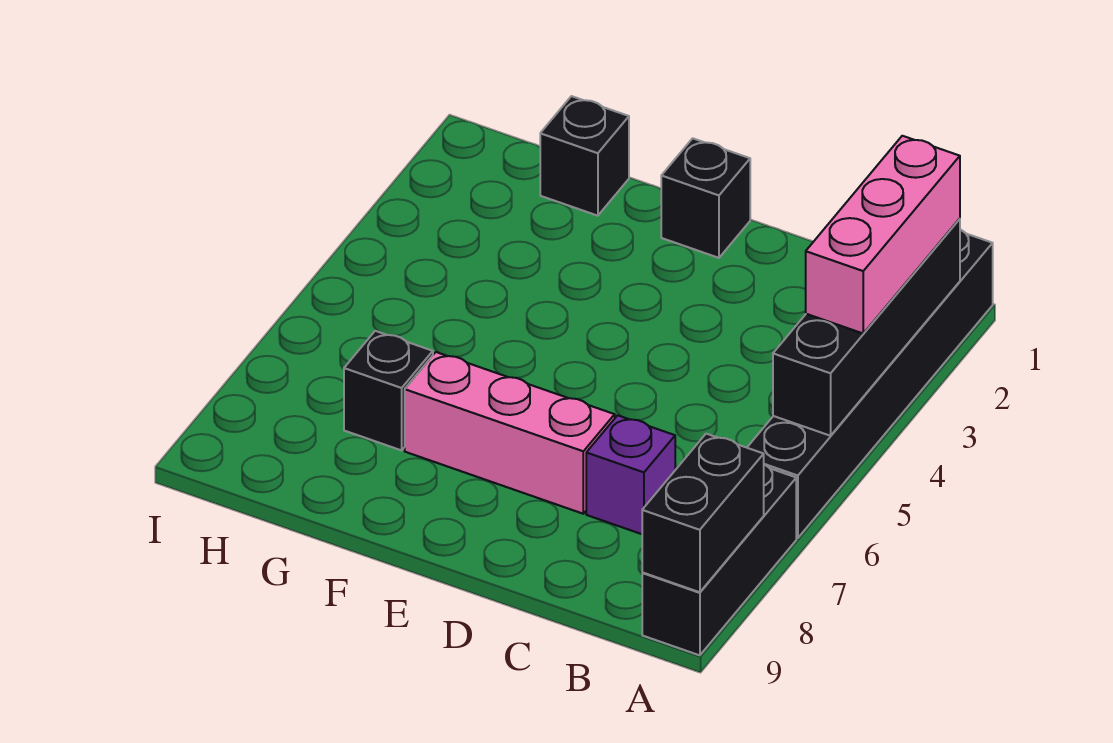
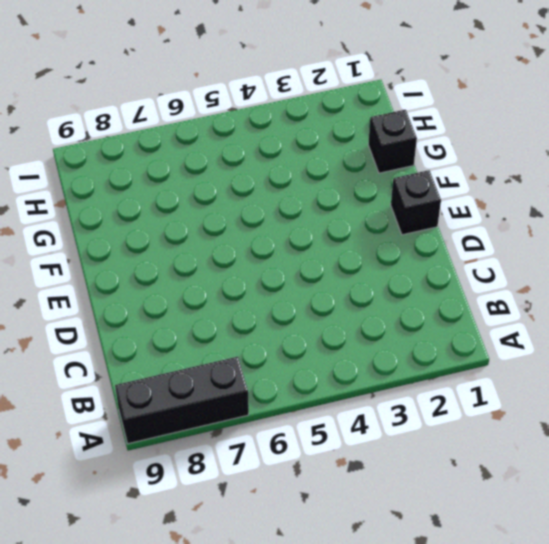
none -> black 1x6 brick [747,230,993,538]
none -> purple 1x1 brick [586,415,675,534]

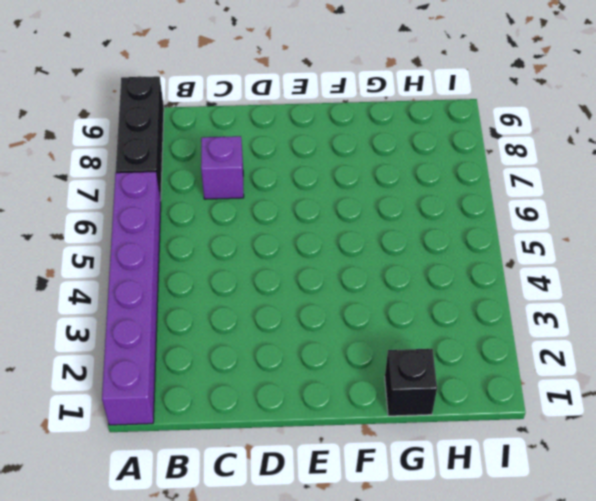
purple 1x6 brick [102,172,161,425] -> black 1x6 brick [747,230,993,538]
none -> pink 1x3 brick [405,352,615,514]
none -> black 1x1 brick [661,138,750,258]

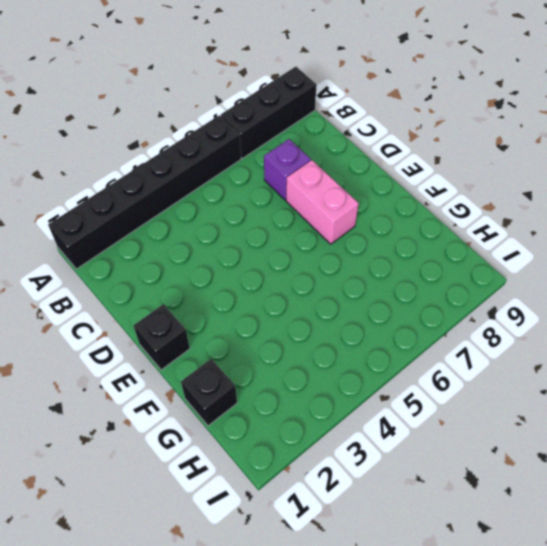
pink 1x2 brick [286,160,359,244] -> pink 1x3 brick [405,352,615,514]
none -> black 1x1 brick [344,331,433,450]
none -> black 1x4 brick [773,219,960,436]

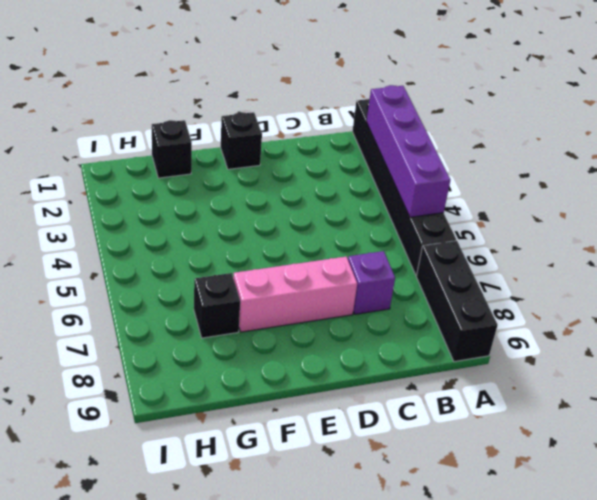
purple 1x4 brick [366,85,450,217] -> black 1x4 brick [773,219,960,436]
none -> black 1x2 brick [642,434,764,592]
none -> pink 1x3 brick [806,136,960,333]

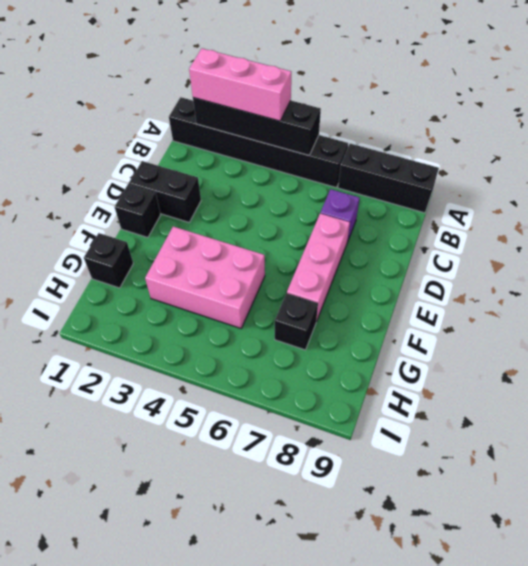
black 1x2 brick [129,161,201,222] -> black 1x2 brick moved to [642,434,764,592]
pink 2x3 brick [145,226,265,328] -> none

